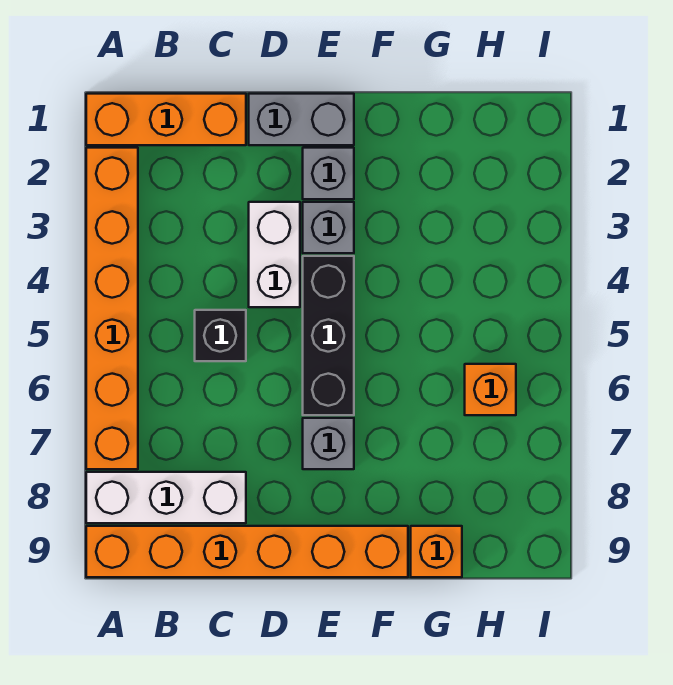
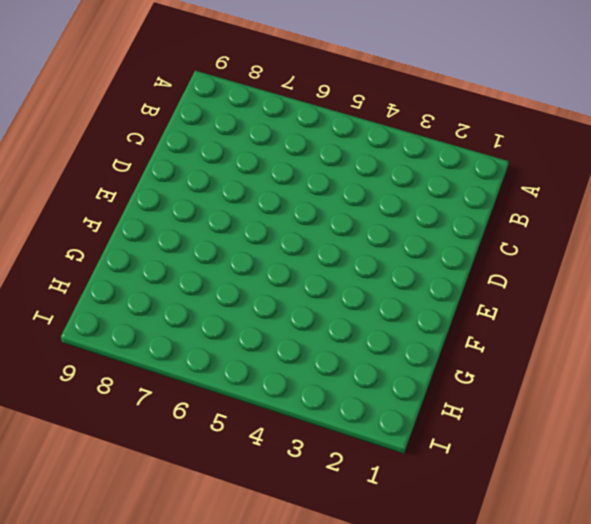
none -> orange 1x3 brick [86,94,246,145]
none -> orange 1x6 brick [86,148,138,469]
none -> white 1x3 brick [86,472,246,523]

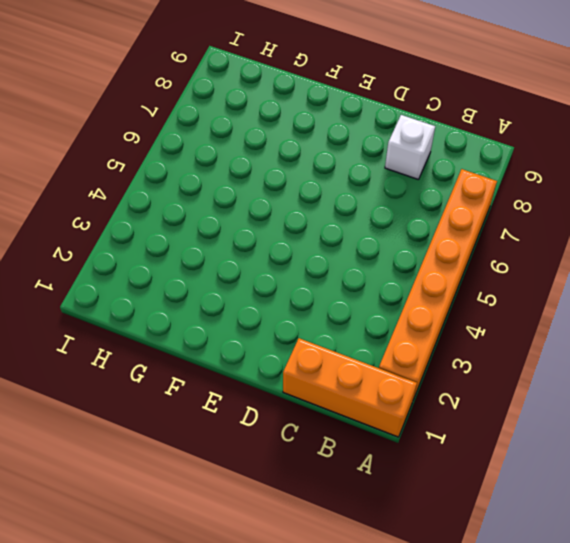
white 1x1 brick [385,115,435,180] -> white 1x3 brick [86,472,246,523]
none -> orange 1x6 brick [86,526,408,577]
none -> black 1x1 brick [195,310,246,361]
none -> grey 1x2 brick [249,94,354,145]

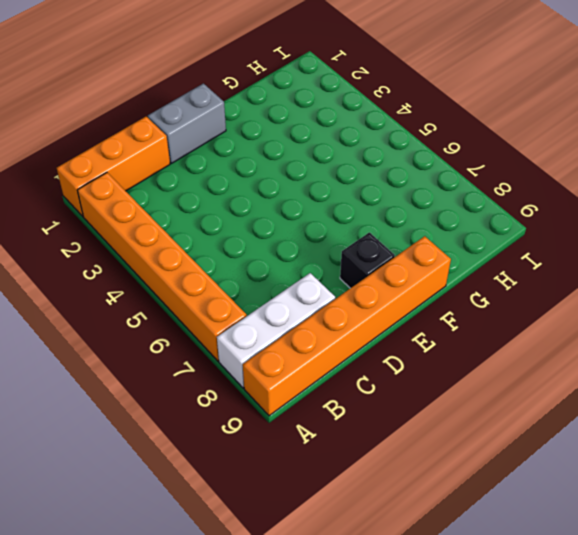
black 1x1 brick [340,232,395,288] -> black 1x1 brick moved to [195,310,246,361]
none -> white 1x2 brick [249,202,300,307]
none -> grey 1x1 brick [303,148,354,199]
none -> grey 1x1 brick [303,202,354,253]

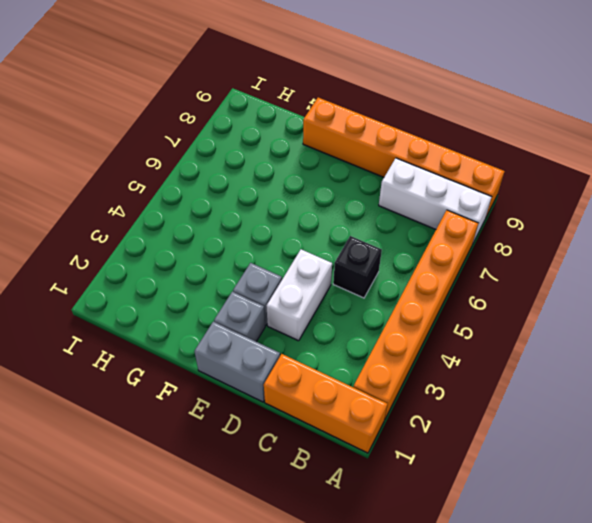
none -> black 1x3 brick [303,256,354,415]
none -> grey 1x1 brick [303,418,354,469]
none -> orange 1x1 brick [411,526,462,577]

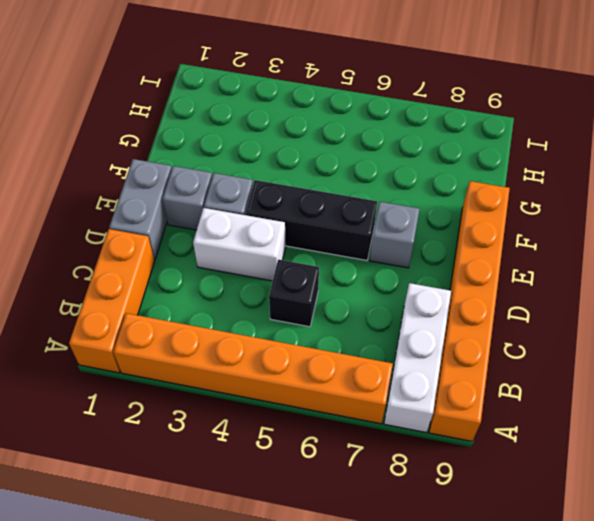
none -> orange 1x1 brick [411,526,462,577]
none -> orange 1x1 brick [465,364,516,415]

